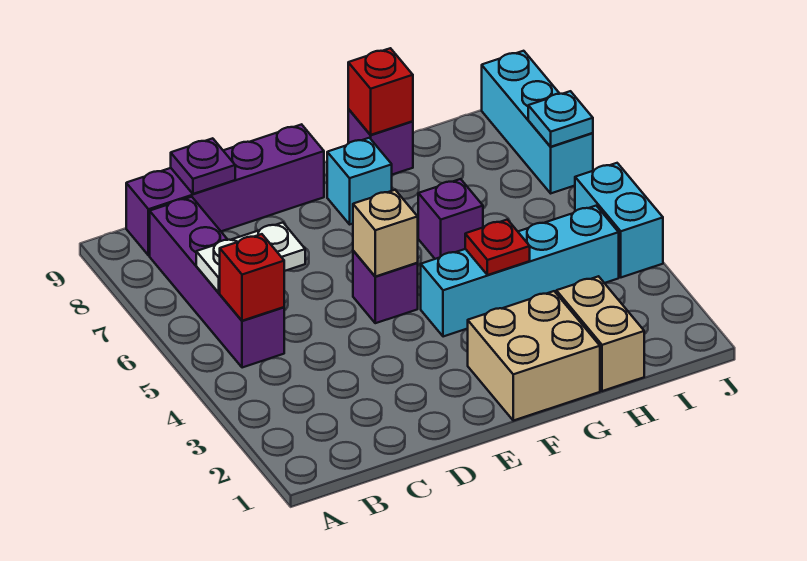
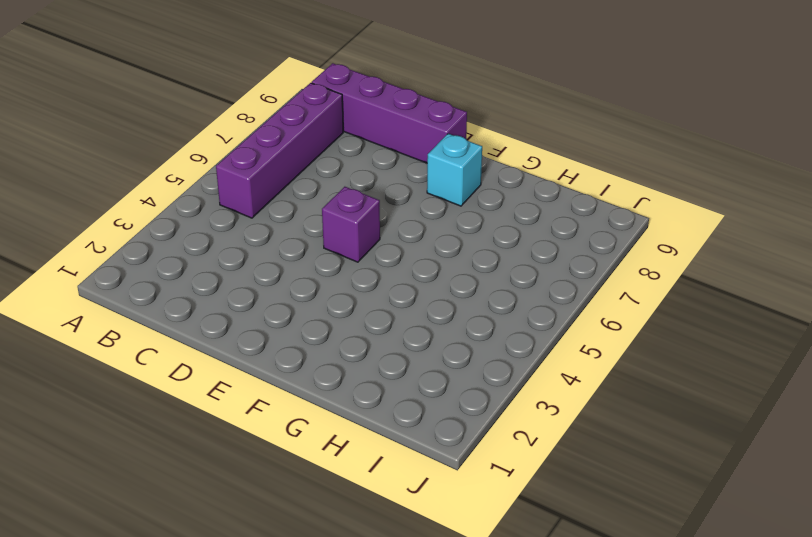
none -> tan 2x2 brick [468,291,600,421]
none -> cyan 1x4 brick [421,206,619,337]
none -> purple 1x1 brick [418,179,483,259]

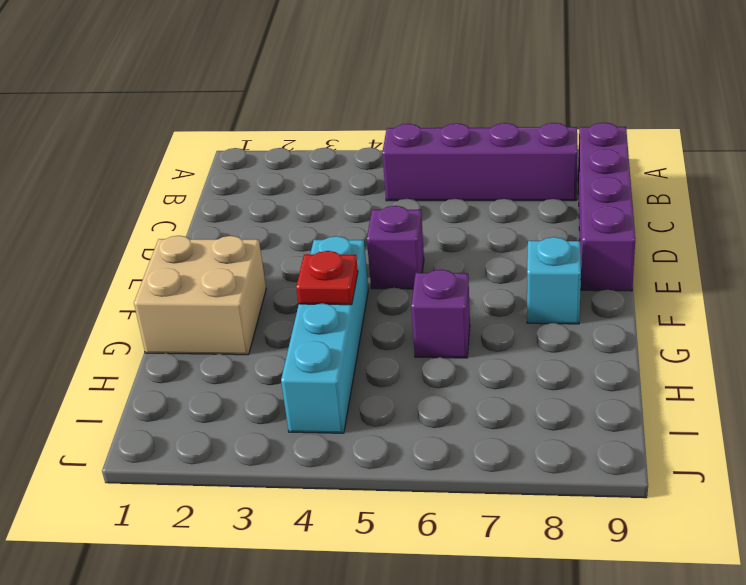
none -> purple 1x1 brick [348,109,413,175]
none -> tan 1x2 brick [556,276,644,391]
none -> cyan 1x2 brick [575,163,663,277]

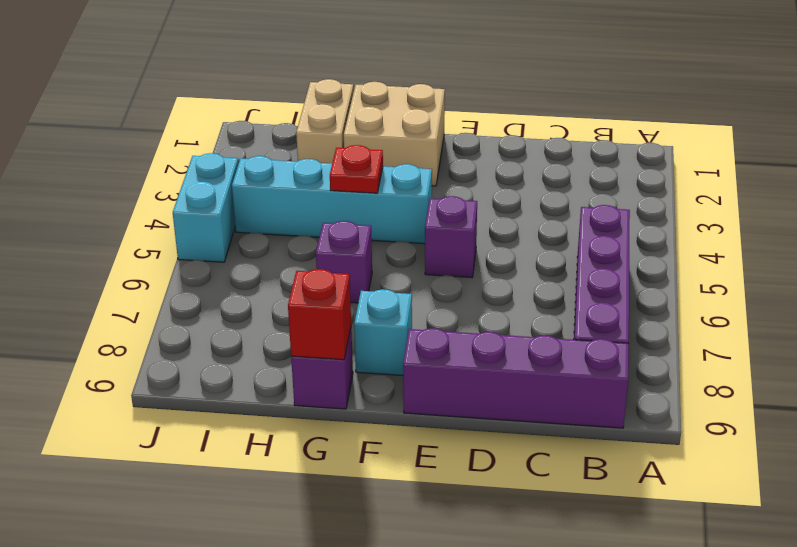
none -> cyan 1x3 brick [482,51,593,193]
none -> red 1x1 brick [220,234,284,321]
none -> white 1x2 plate [196,223,305,293]

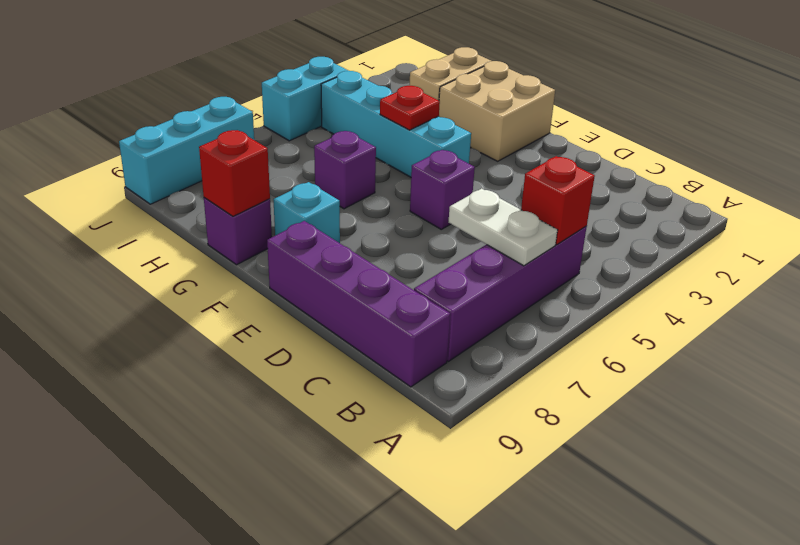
none -> purple 1x1 plate [171,138,235,194]
none -> tan 1x1 brick [353,190,418,277]
none -> cyan 1x1 plate [528,91,593,147]

